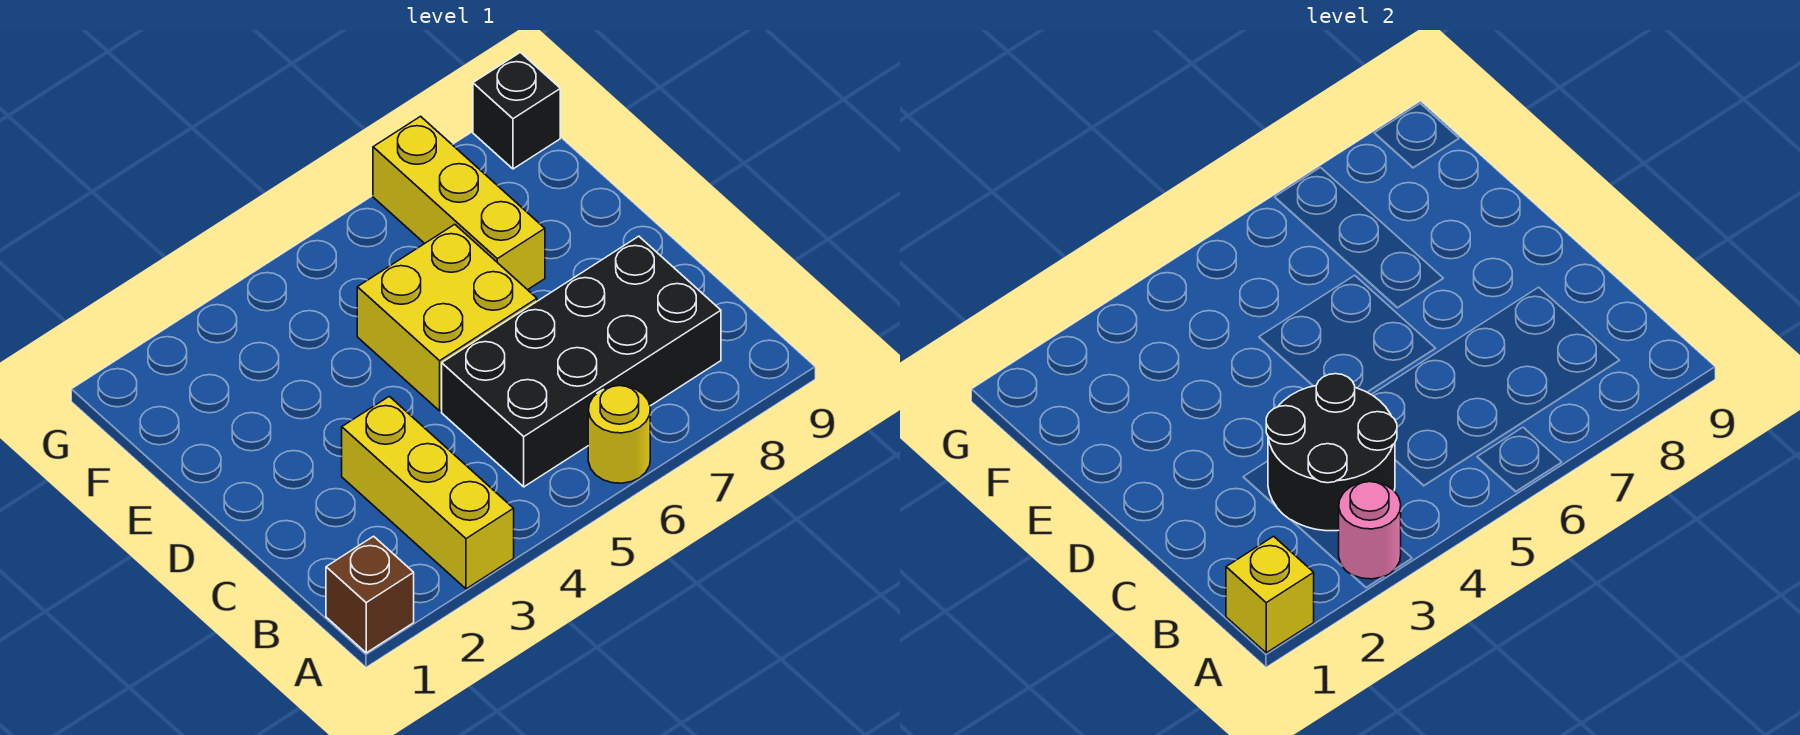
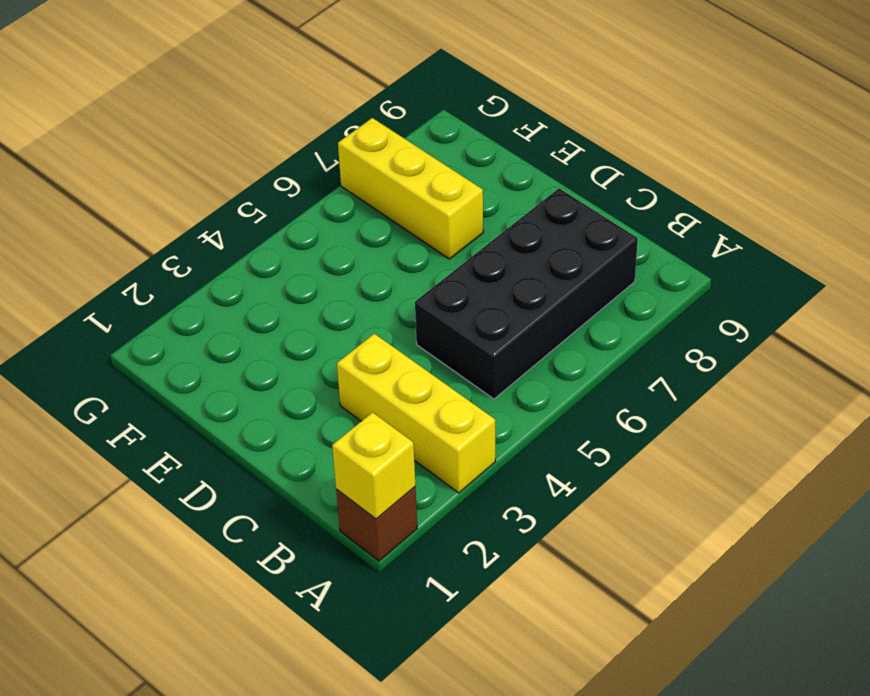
none -> yellow 1x1 round brick [588,386,650,483]
none -> yellow 2x2 brick [357,224,537,411]

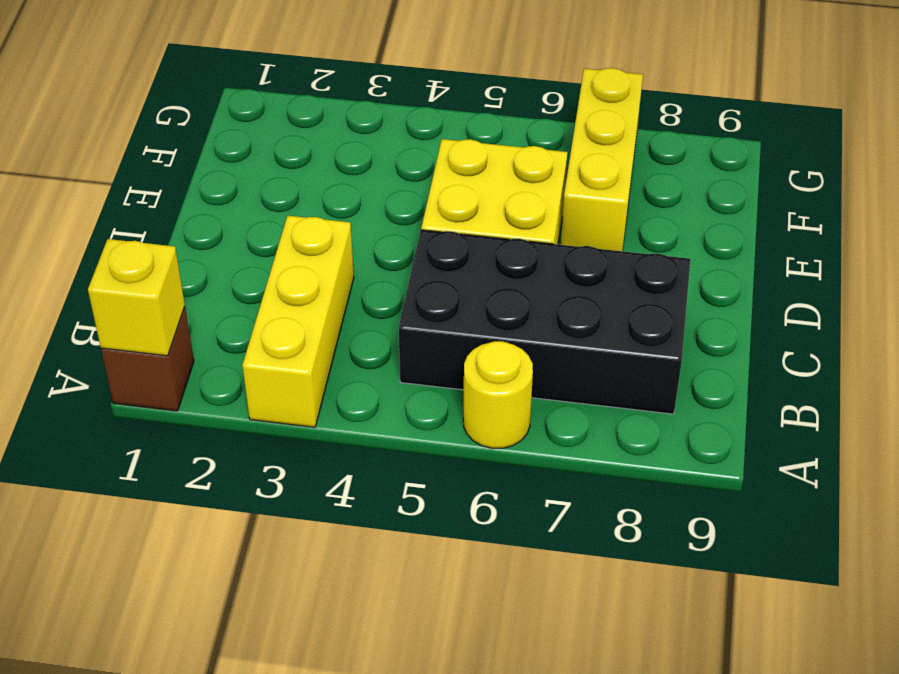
none -> black 1x1 brick [473,52,560,169]
none -> pink 1x1 round brick [1339,482,1401,579]

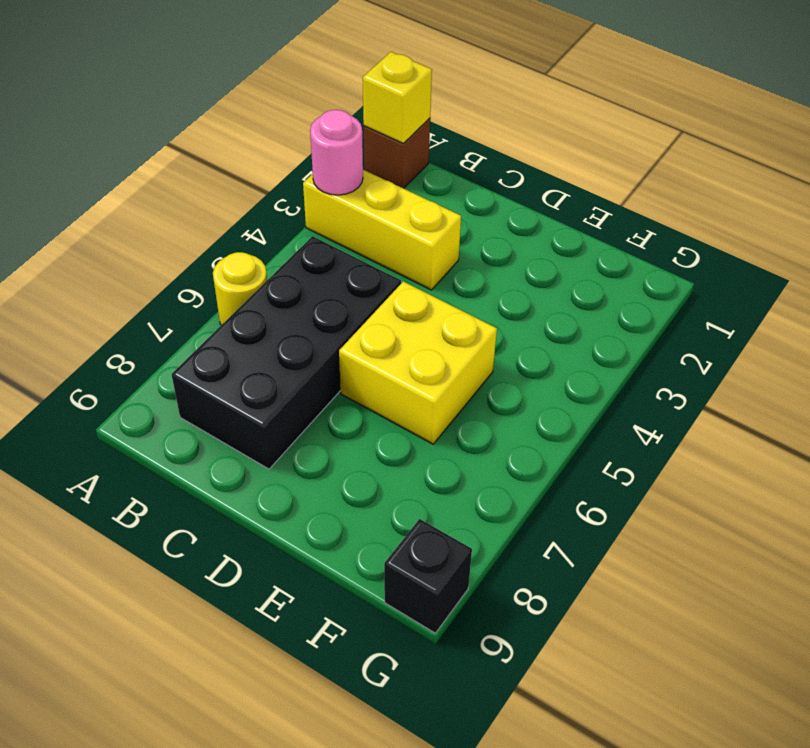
none -> yellow 1x3 brick [373,116,545,290]
none -> black 2x2 round brick [1266,374,1397,531]

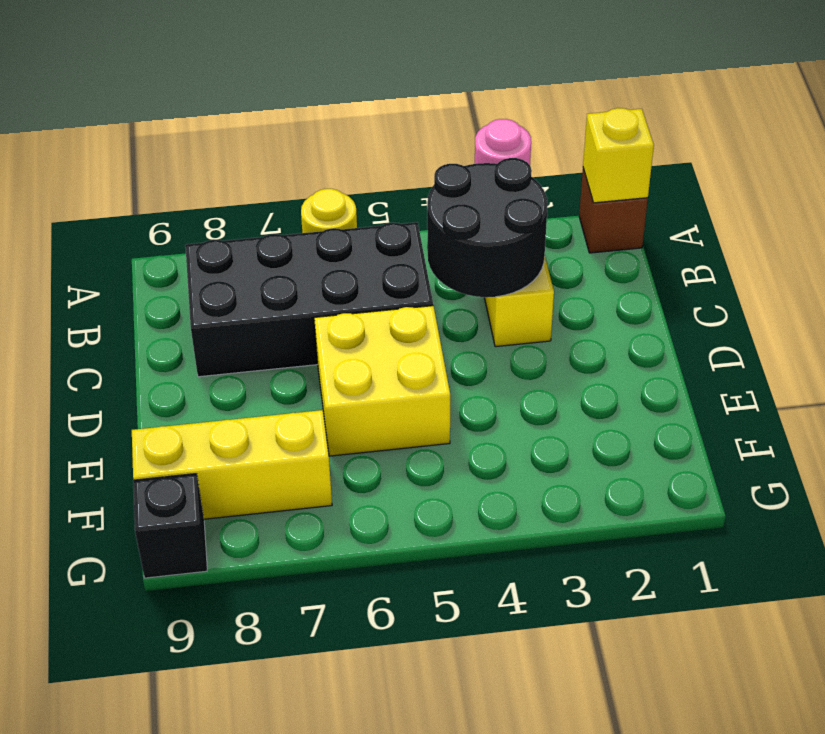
yellow 1x3 brick [132,410,332,519] -> yellow 1x3 brick turned to [373,116,545,290]

